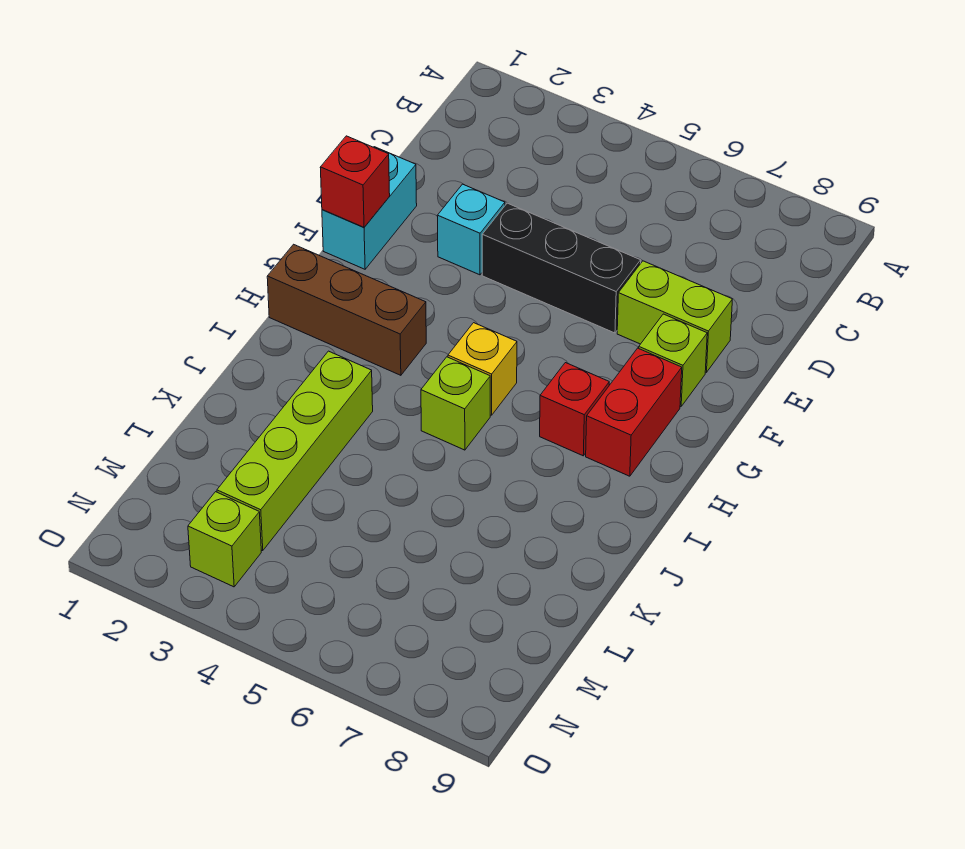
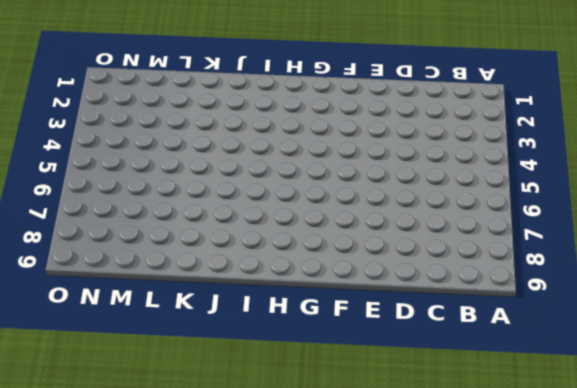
none -> cyan 1x2 brick [322,147,417,269]
none -> cyan 1x1 brick [437,184,505,275]
none -> black 1x3 brick [482,203,641,333]

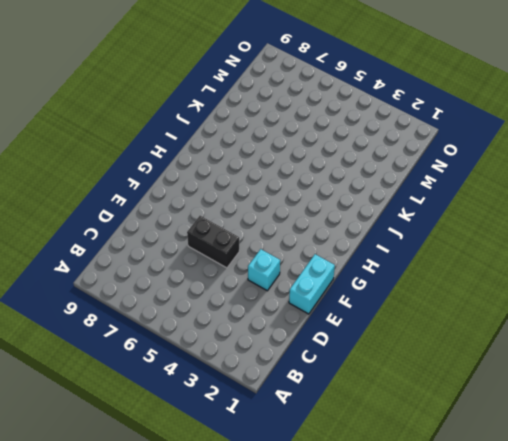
black 1x2 brick [187,216,239,268] -> black 1x3 brick [482,203,641,333]
none -> lime 1x2 brick [617,261,732,372]
none -> lime 1x1 brick [639,314,707,407]
none -> red 1x2 brick [586,348,682,476]

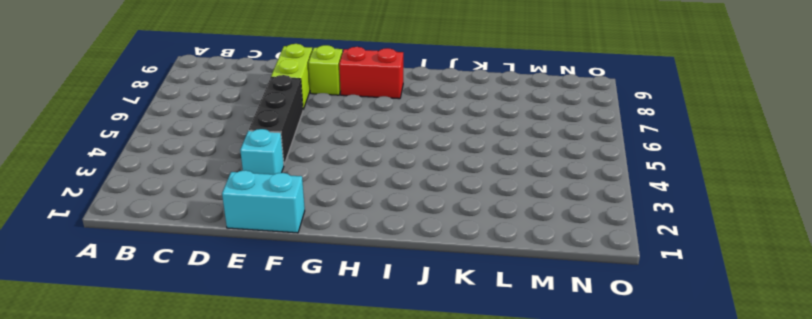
none -> brown 1x3 brick [267,244,426,375]
none -> yellow 1x1 brick [448,323,517,415]
none -> red 1x1 brick [540,363,609,456]

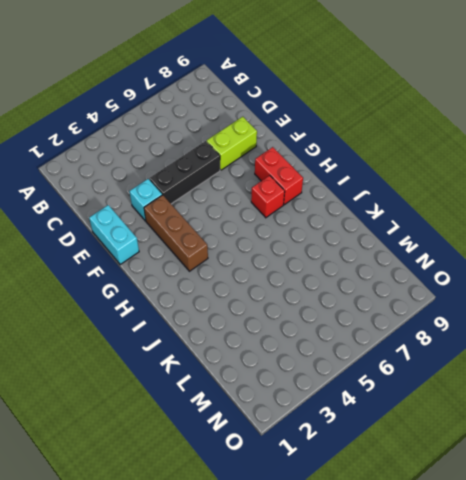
brown 1x3 brick [144,195,208,271] -> brown 1x3 brick turned to [267,244,426,375]
none -> lime 1x1 brick [639,314,707,407]
none -> yellow 1x1 brick [448,323,517,415]
none -> lime 1x1 brick [421,357,490,450]

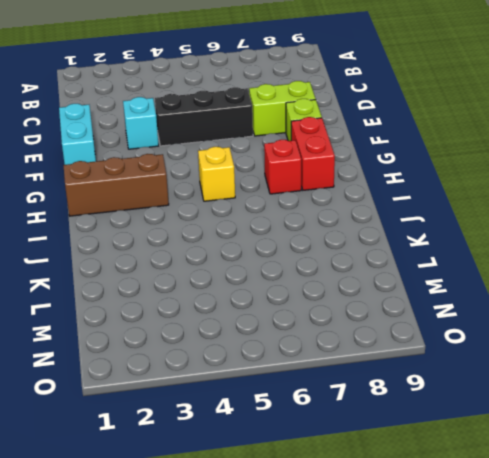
none -> lime 1x1 brick [421,357,490,450]
none -> lime 1x4 brick [217,351,373,551]
none -> lime 1x1 brick [188,492,261,587]

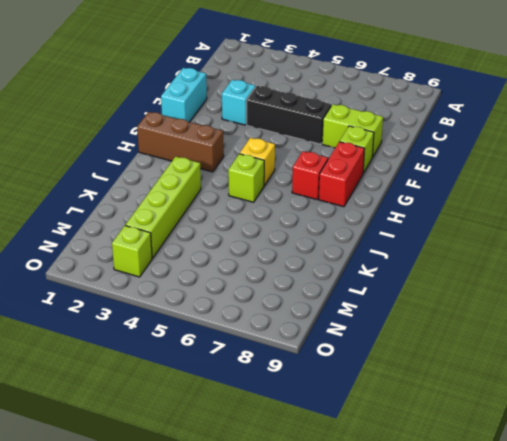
none -> red 1x1 brick [320,136,390,227]

